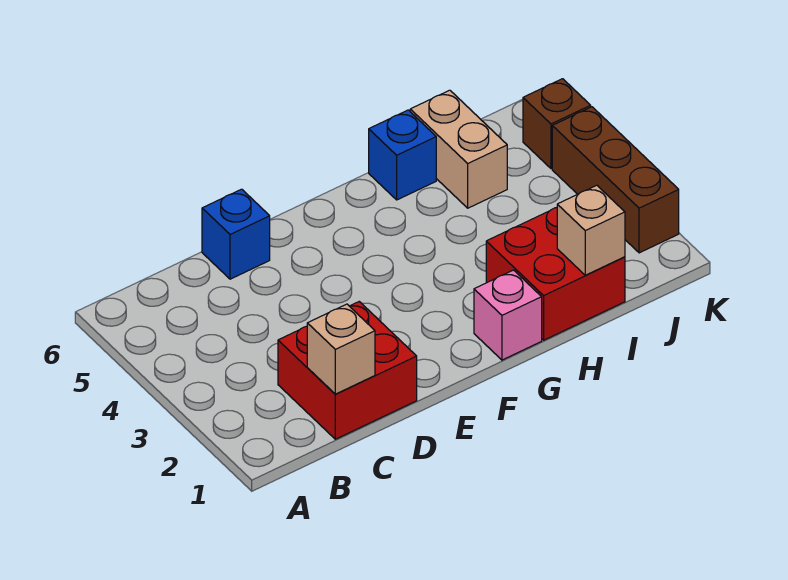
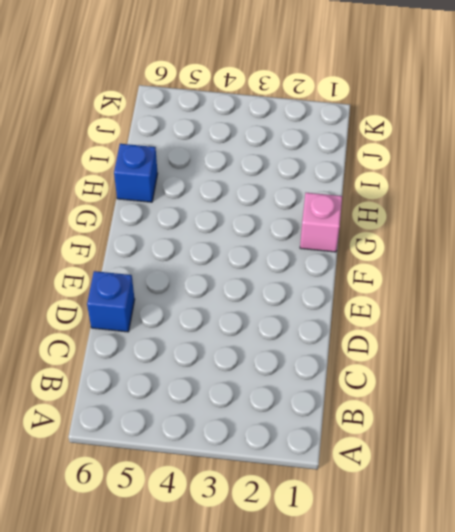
none -> red 2x2 brick [278,302,417,439]
none -> red 2x2 brick [486,208,625,340]

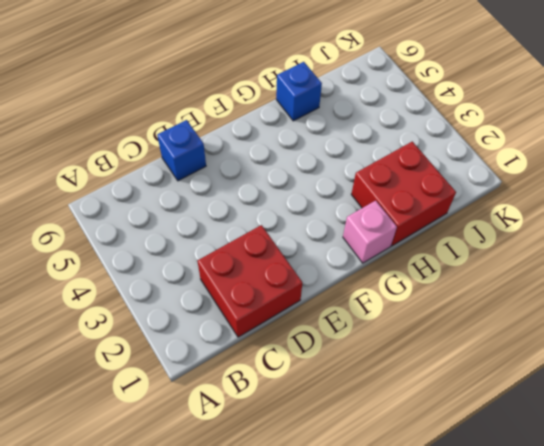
none -> tan 1x2 brick [410,90,507,208]
none -> brown 1x3 brick [552,107,679,253]

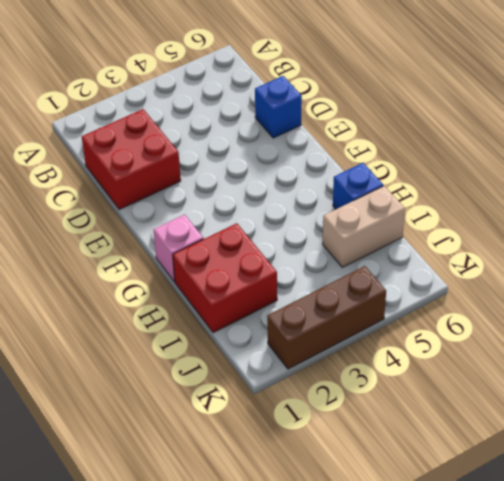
none -> brown 1x1 brick [523,79,591,169]
none -> tan 1x1 brick [307,304,375,394]

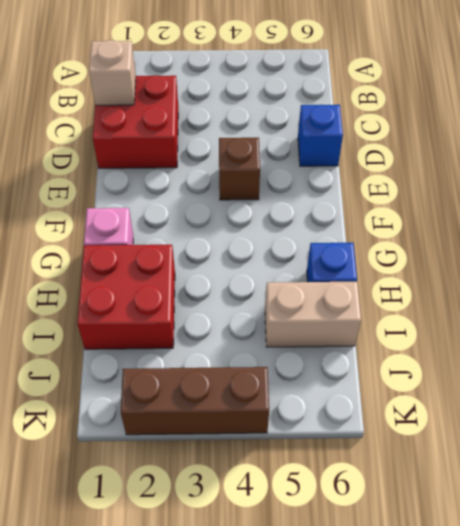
brown 1x1 brick [219,138,260,200] -> brown 1x1 brick moved to [523,79,591,169]
none -> tan 1x1 brick [557,185,625,275]

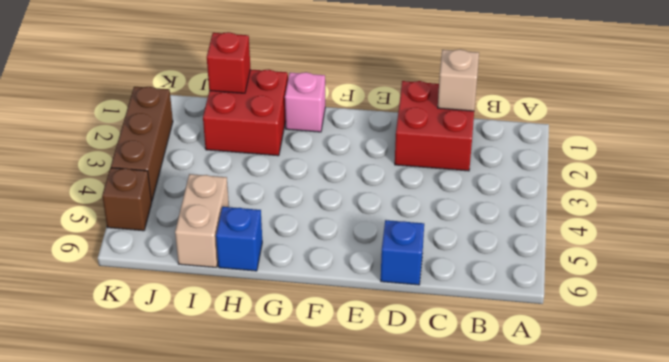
red 1x1 brick [207,32,250,93] -> tan 1x1 brick [557,185,625,275]

